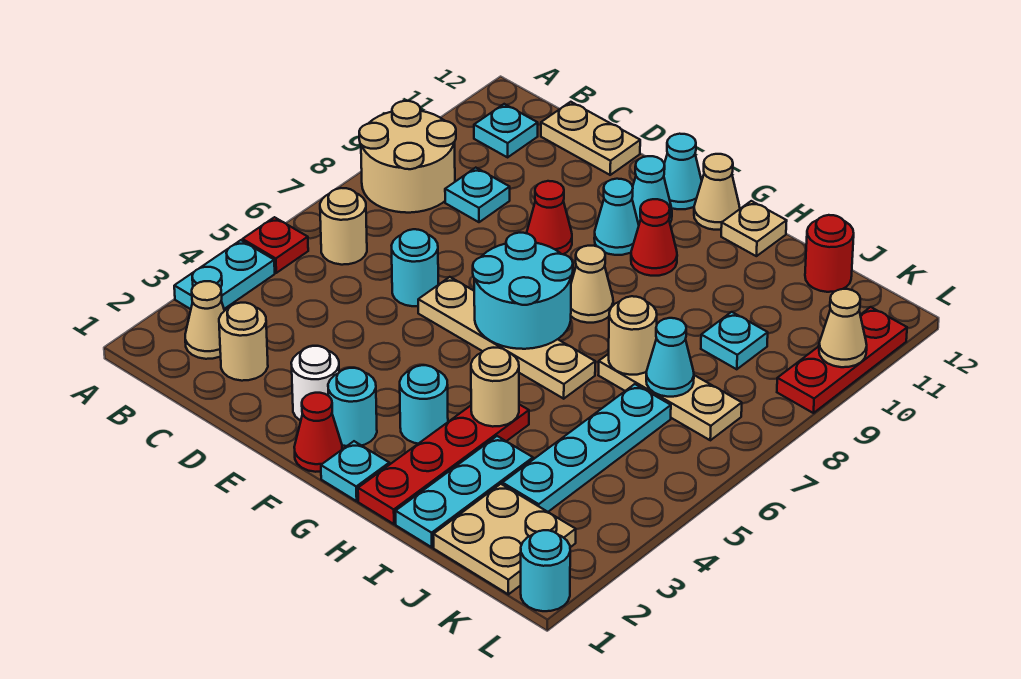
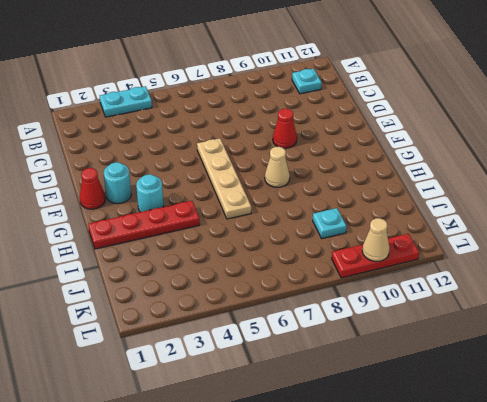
none -> red 1x1 plate [242,217,308,273]
none -> tan 2x2 round brick [359,101,456,213]
none -> tan 1x1 cone [185,281,224,359]
none -> tan 1x1 round brick [320,188,367,265]

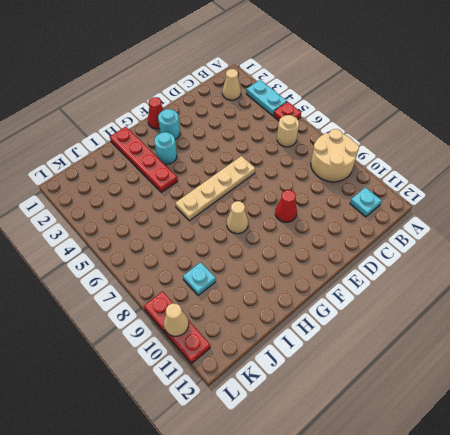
none -> tan 1x1 round brick [219,303,268,381]
none -> cyan 1x1 plate [445,168,510,222]
none -> tan 1x2 plate [541,102,640,175]
none -> cyan 1x1 round brick [392,229,438,306]

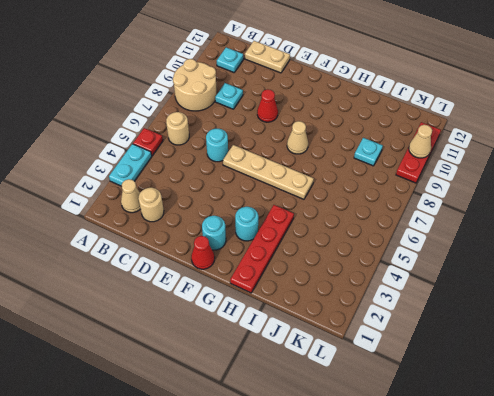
none -> white 1x1 round brick [291,346,339,421]
none -> cyan 1x1 cone [594,179,639,255]
none -> cyan 1x1 cone [632,156,672,224]
none -> cyan 1x1 cone [664,134,702,209]

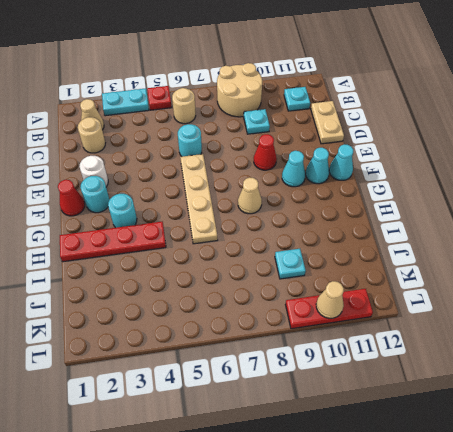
none -> cyan 1x1 plate [321,441,389,501]
none -> red 1x1 cone [631,199,677,276]
none -> tan 1x1 cone [694,154,740,230]
none -> tan 1x1 plate [721,201,787,256]

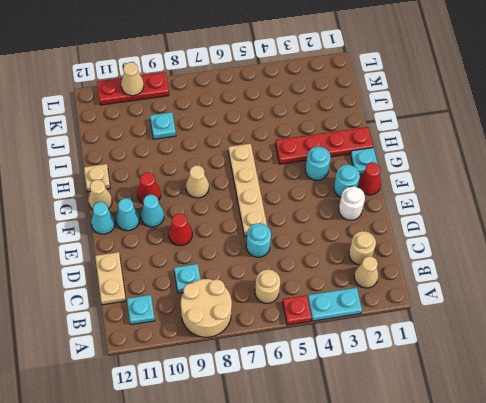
none -> cyan 1x3 plate [396,436,533,547]
none -> tan 1x3 plate [599,354,742,440]
none -> tan 2x2 plate [433,484,576,594]
none -> cyan 1x4 plate [502,384,671,512]

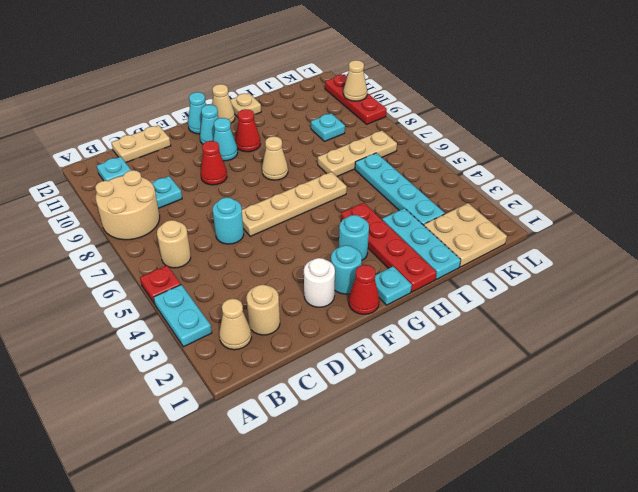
none -> red 1x1 round brick [805,215,854,292]
none -> cyan 1x1 round brick [521,530,570,611]
none -> cyan 2x2 round brick [473,233,573,349]
none -> tan 1x1 round brick [471,348,519,427]

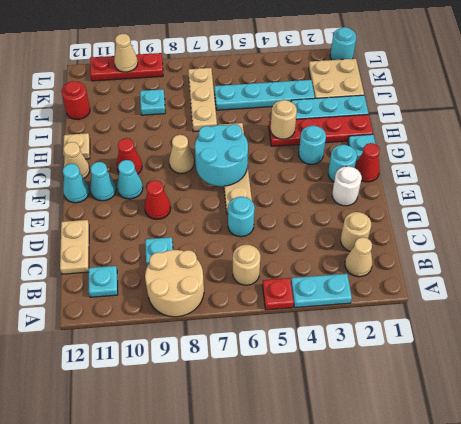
none -> tan 1x1 round brick [609,296,657,375]
none -> cyan 1x1 cone [646,318,694,397]

